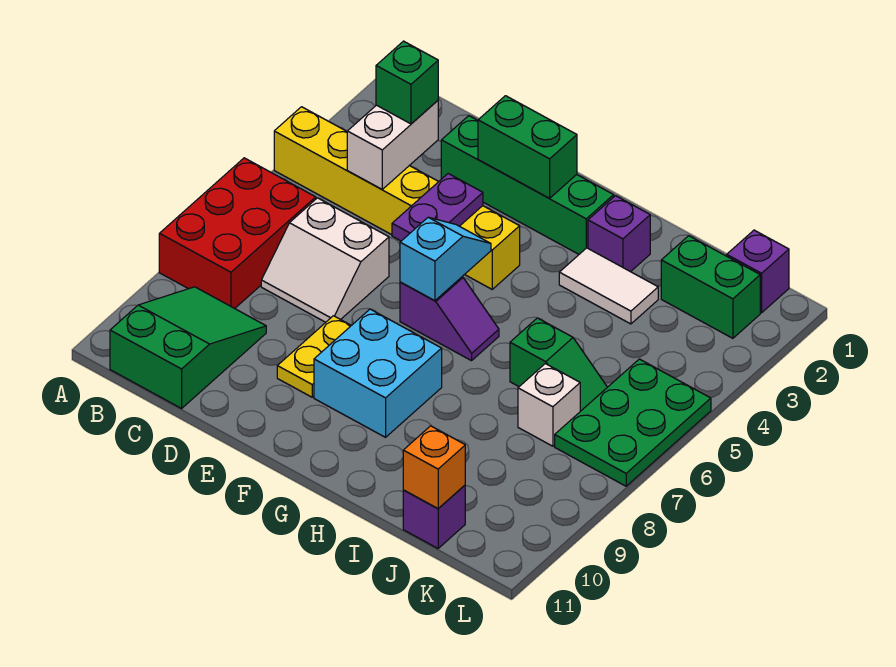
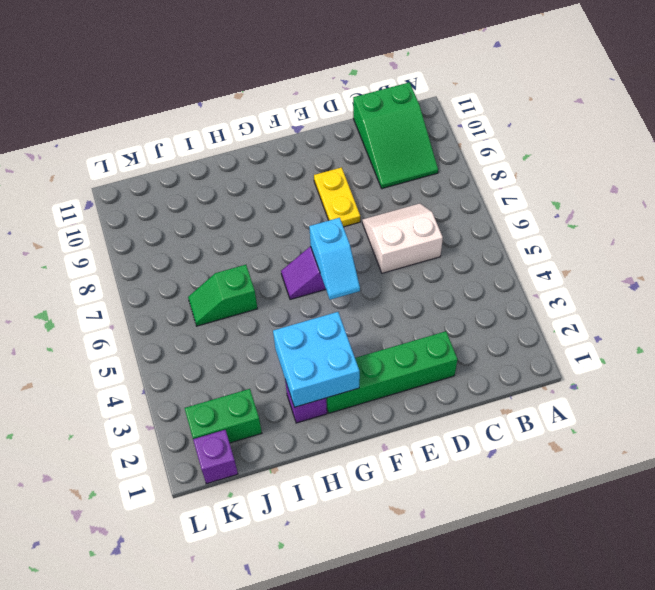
cyan 2x2 brick [273,312,360,407] -> cyan 2x2 brick moved to [314,309,442,437]
none -> yellow 1x6 brick [274,107,520,289]
none -> red 2x3 brick [159,158,316,309]
none -> white 1x2 tile [559,248,658,324]

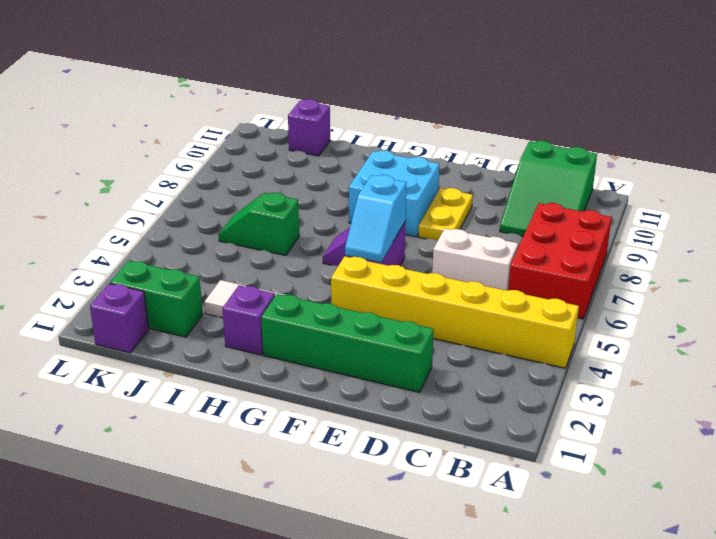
none -> white 1x1 brick [518,364,580,446]
none -> green 2x3 plate [555,359,711,486]
none -> white 1x2 brick [347,100,438,189]

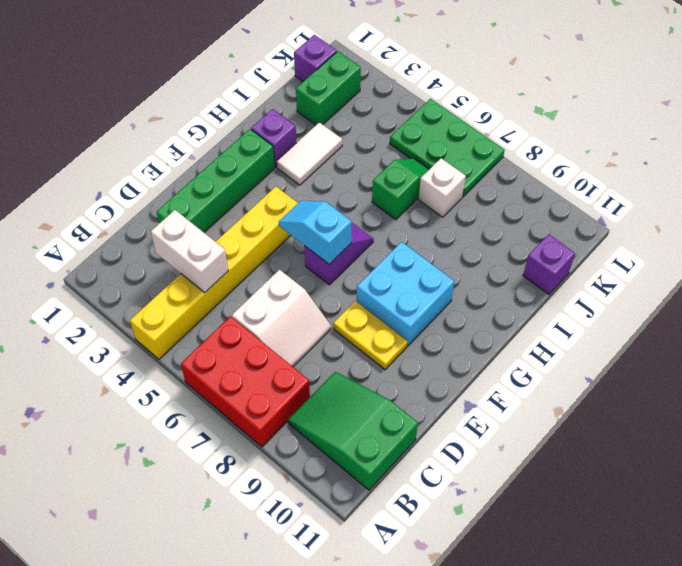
none -> green 1x2 brick [478,96,577,198]
none -> purple 1x2 plate [392,174,483,241]
none -> orange 1x1 brick [403,426,465,509]

